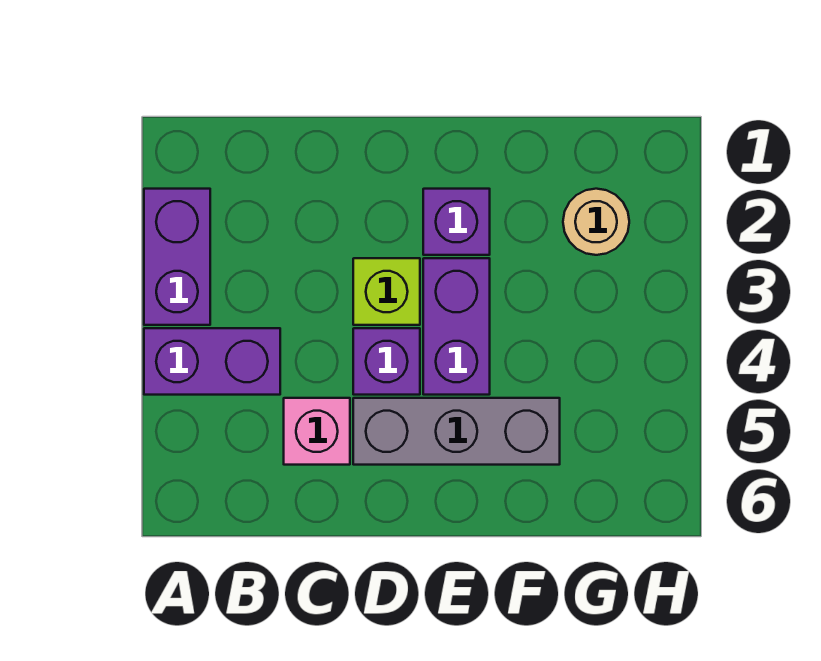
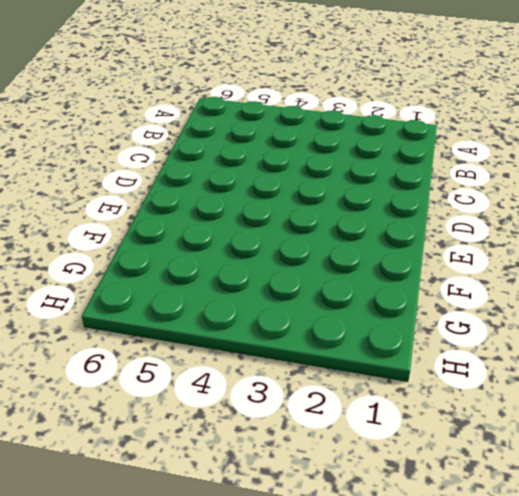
none -> purple 1x2 brick [144,189,210,325]
none -> purple 1x2 brick [144,328,280,395]

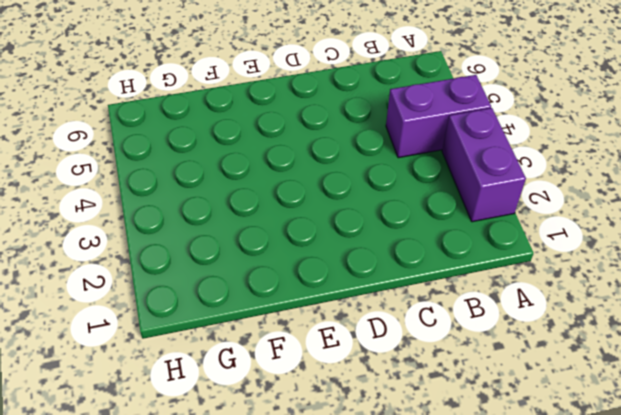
none -> pink 1x1 brick [284,398,350,465]
none -> lime 1x1 brick [353,258,420,325]

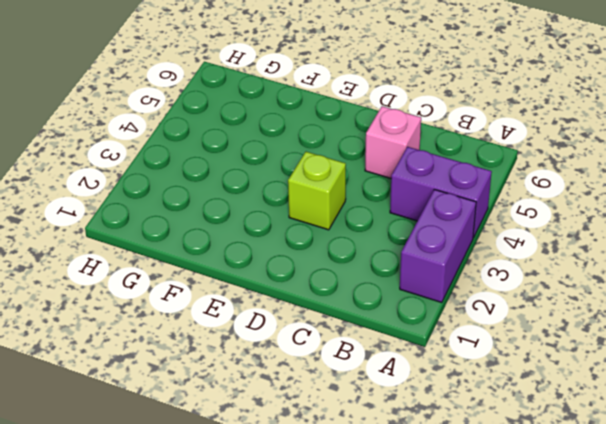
none -> purple 1x1 brick [353,328,420,395]
none -> grey 1x3 brick [353,398,560,465]

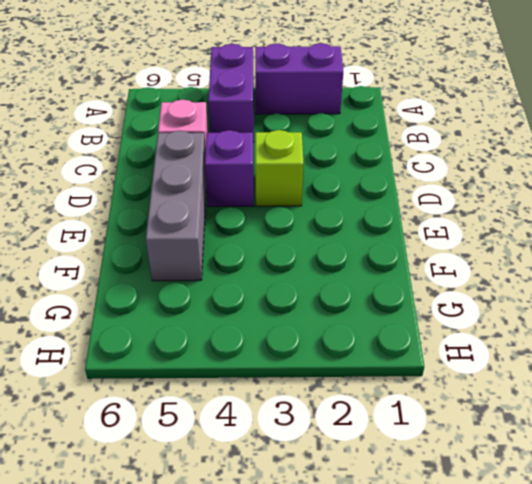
none -> purple 1x1 brick [423,189,490,255]
none -> purple 1x2 brick [423,258,490,395]

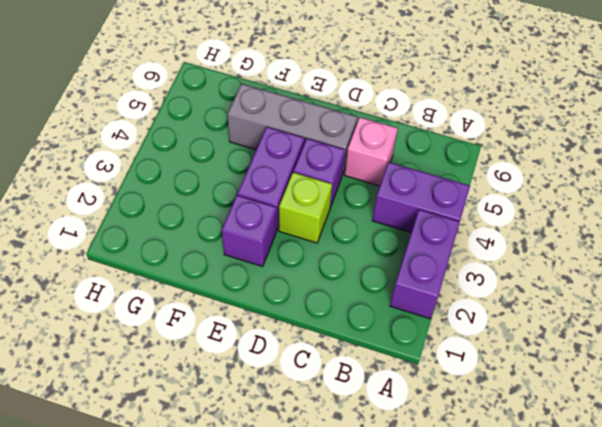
none -> tan 1x1 round brick [563,189,629,255]

